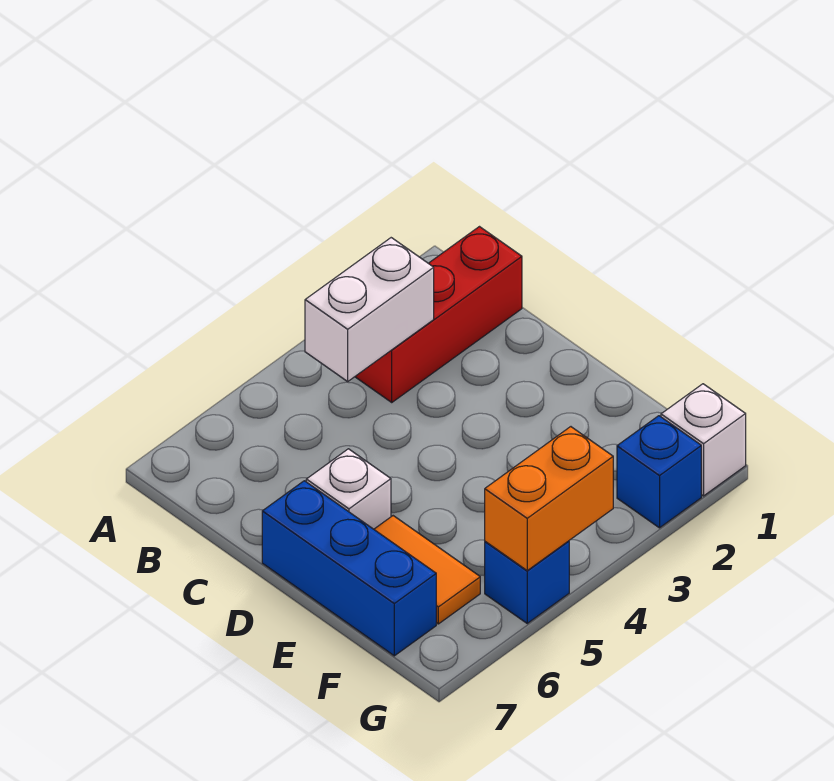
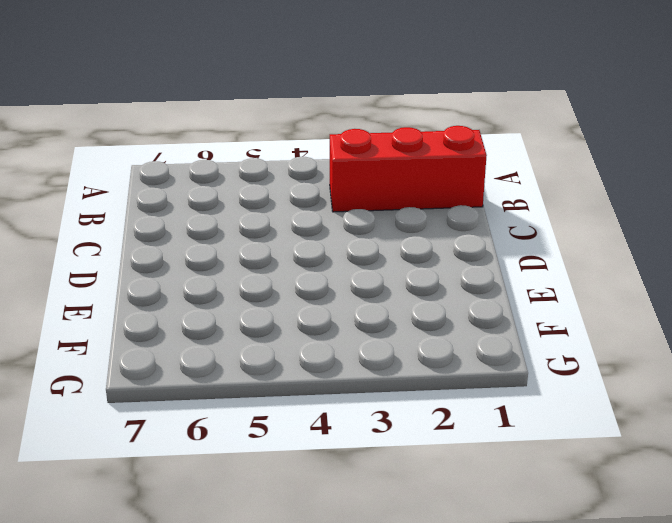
none -> white 1x1 brick [306,449,391,529]
none -> blue 1x3 brick [262,481,436,656]

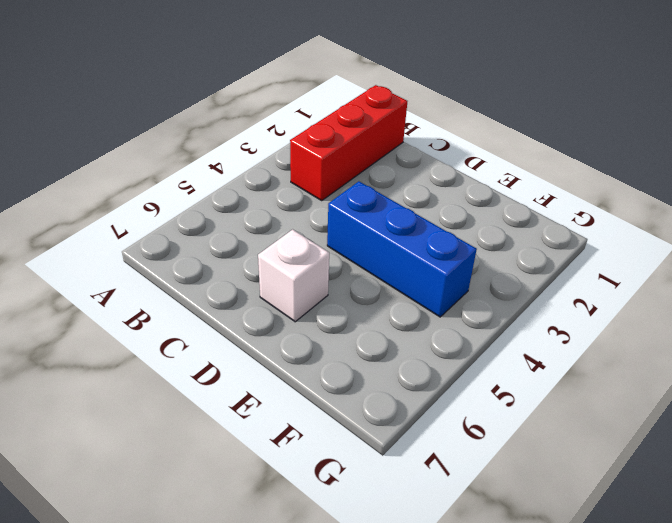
blue 1x3 brick [327,181,477,317] -> blue 1x3 brick moved to [262,481,436,656]
none -> orange 1x2 tile [374,516,480,624]
none -> white 1x1 brick [661,384,746,496]

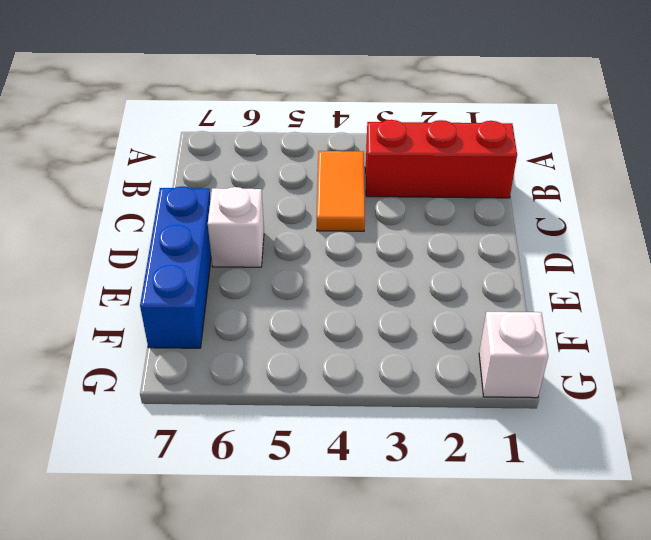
orange 1x2 tile [317,151,365,231] -> orange 1x2 tile moved to [374,516,480,624]
none -> blue 1x1 brick [617,416,701,528]
none -> blue 1x1 brick [485,541,569,623]

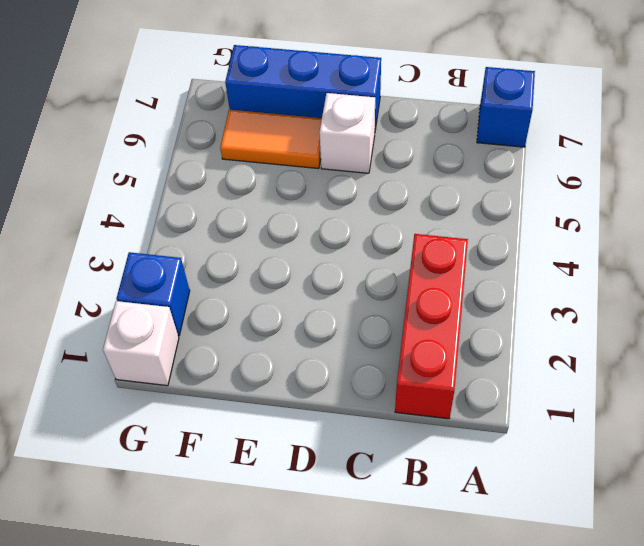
blue 1x1 brick [477,67,535,147] -> blue 1x1 brick moved to [485,541,569,623]
none -> white 1x2 brick [305,238,434,381]
none -> orange 1x2 brick [485,427,613,570]

